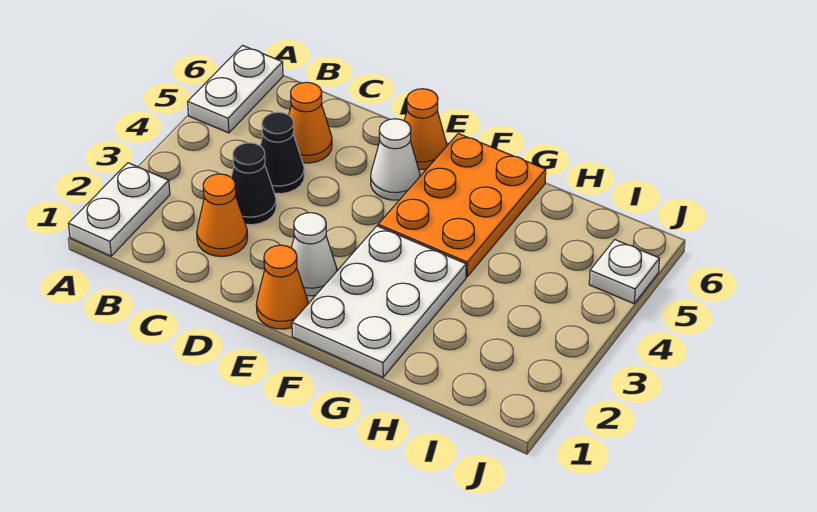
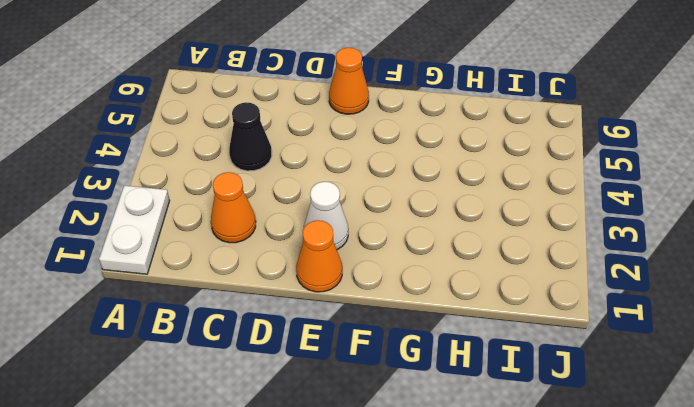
none -> white 1x2 plate [188,46,283,133]
none -> black 1x1 cone [231,143,276,225]
none -> orange 1x1 cone [289,82,332,163]

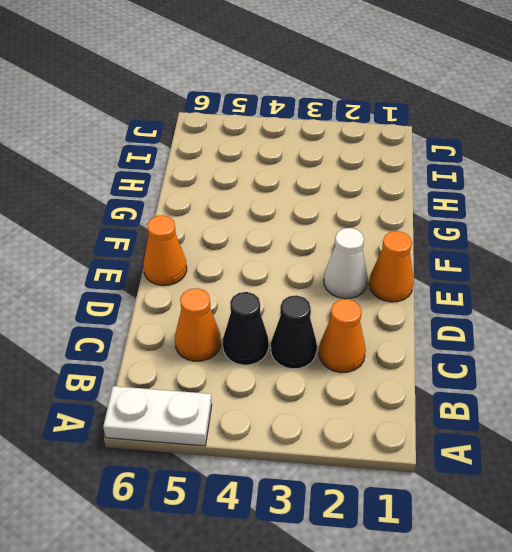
none -> white 1x2 plate [69,163,170,256]
none -> white 1x1 cone [371,119,420,200]
none -> white 2x3 plate [292,226,466,377]

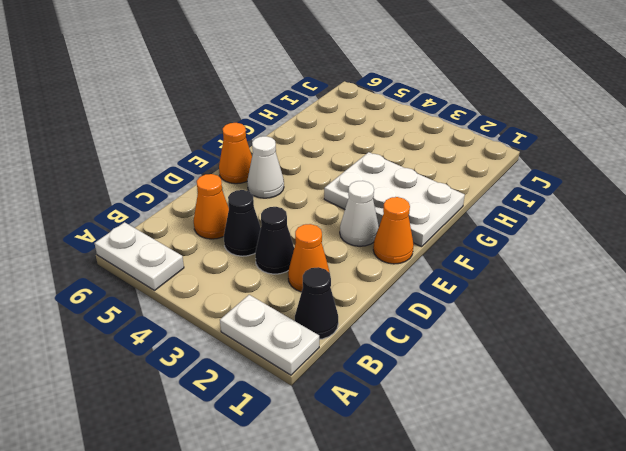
black 1x1 cone [295,267,338,339] -> none
none -> orange 2x3 plate [378,134,546,277]
none -> white 1x1 plate [589,240,660,304]

